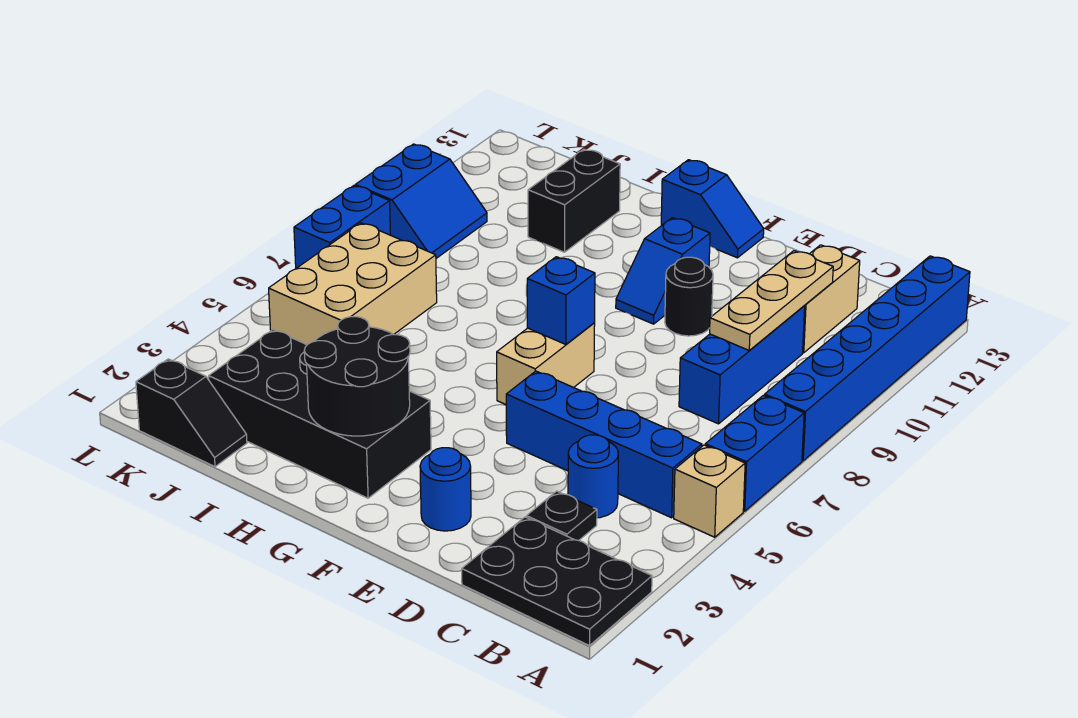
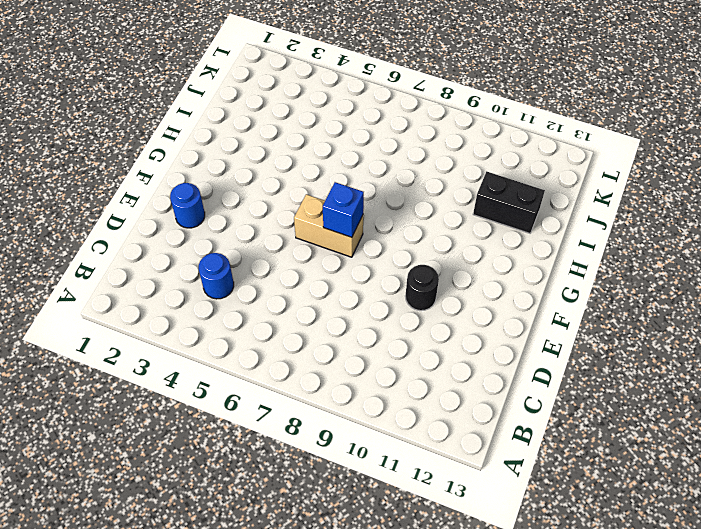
none -> black 2x3 plate [462,517,652,646]
none -> tan 1x1 brick [674,445,745,537]
none -> blue 1x2 brick [705,395,804,511]

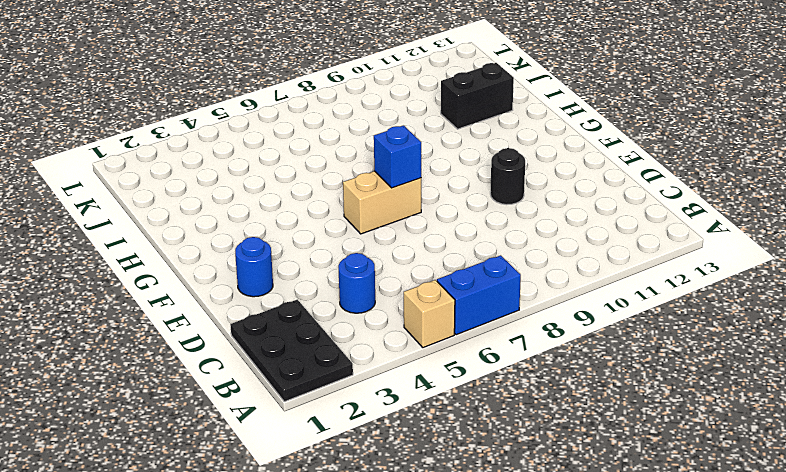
none -> blue 1x6 brick [765,256,970,461]
none -> blue 1x4 brick [506,371,702,518]
none -> black 1x1 plate [527,491,597,541]

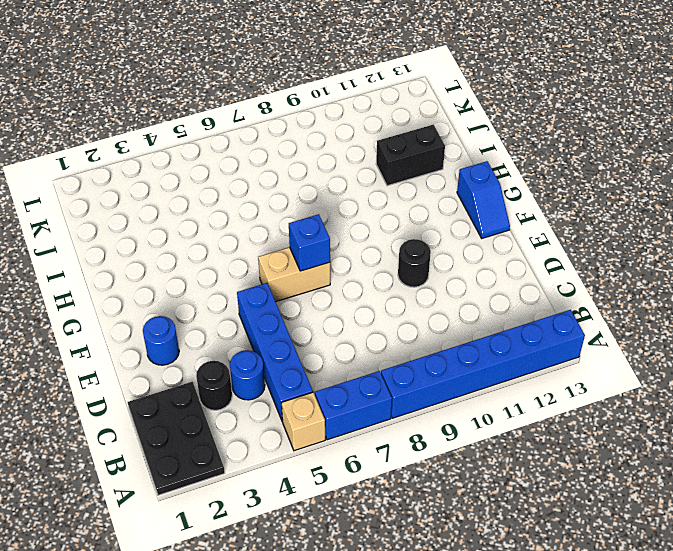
black 1x1 round brick [196,361,232,410] -> black 1x1 plate [527,491,597,541]
none -> blue 1x3 brick [679,306,805,424]
none -> tan 1x2 brick [803,245,860,353]
none -> blue 1x2 slope [616,218,710,324]

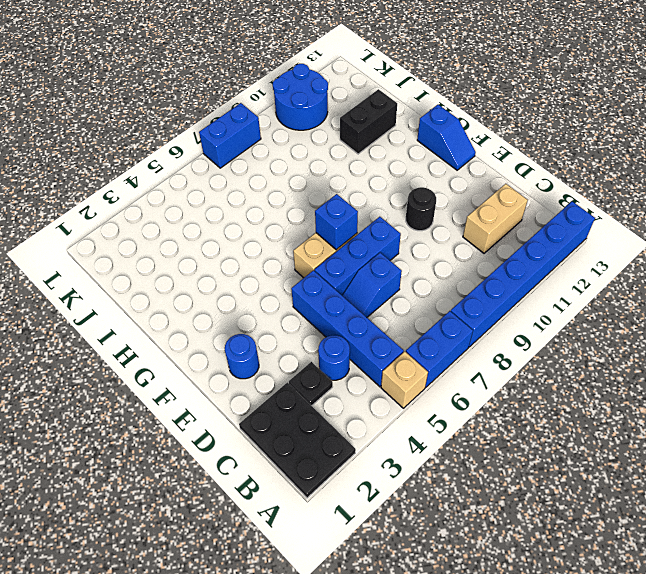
blue 1x2 slope [342,253,402,317] -> blue 1x2 slope moved to [616,218,710,324]
blue 1x3 brick [315,217,401,295] -> blue 1x3 brick moved to [679,306,805,424]
blue 2x2 round brick [273,64,328,130] -> blue 2x2 slope [355,144,487,258]
none -> black 2x4 brick [209,330,431,498]
none -> black 1x2 slope [136,359,247,467]
none -> tan 2x3 brick [269,223,437,345]

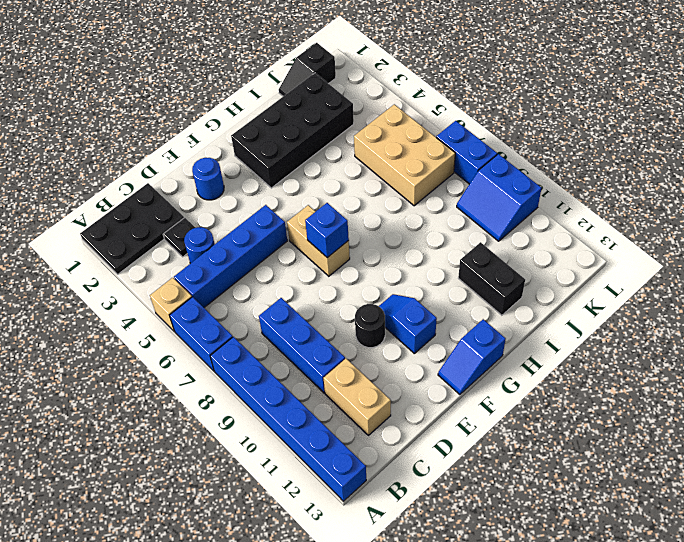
none -> tan 1x3 plate [710,251,833,351]
none -> black 2x2 round brick [304,317,410,436]

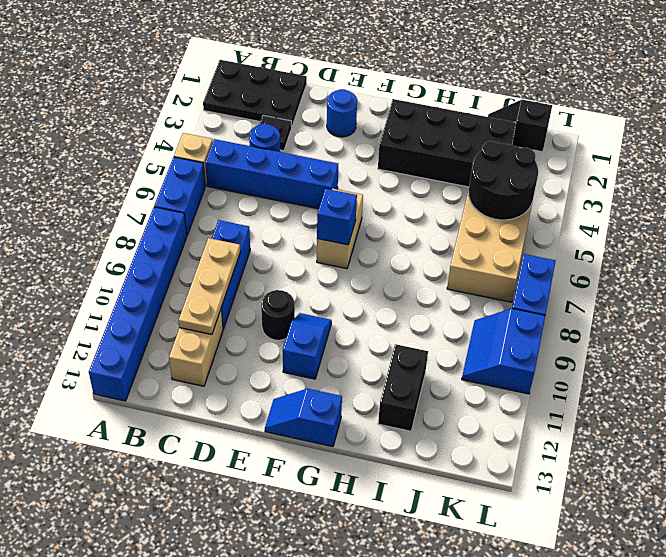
black 2x2 round brick [468,141,538,220] -> black 2x2 round brick moved to [304,317,410,436]

